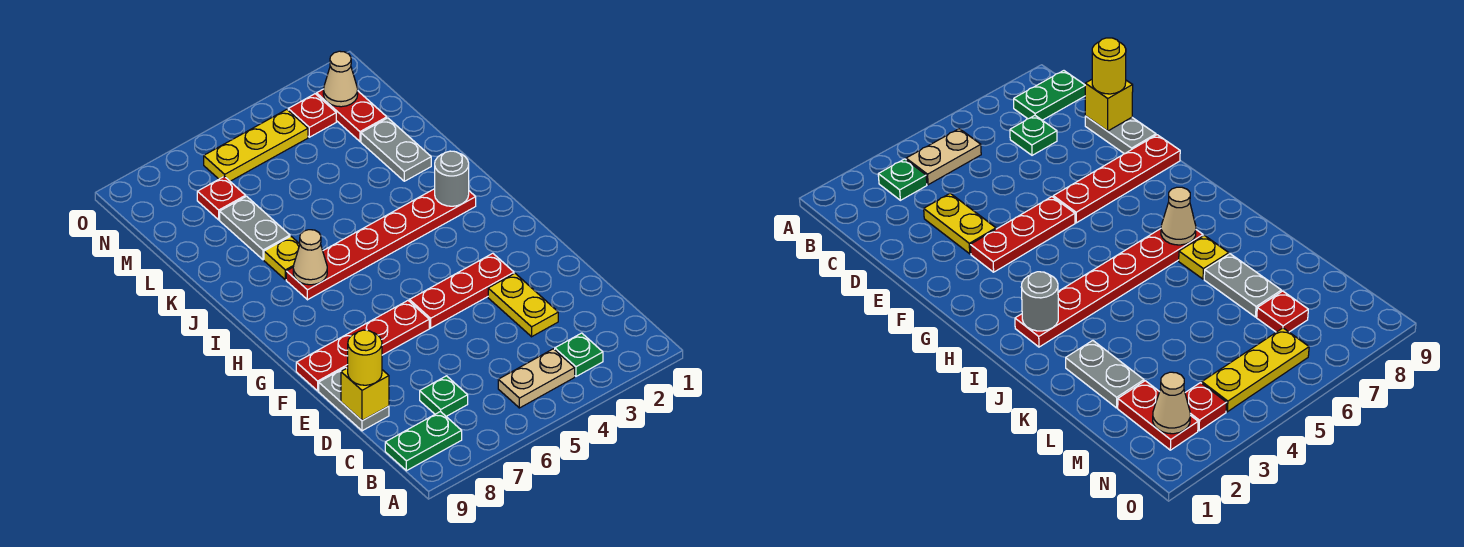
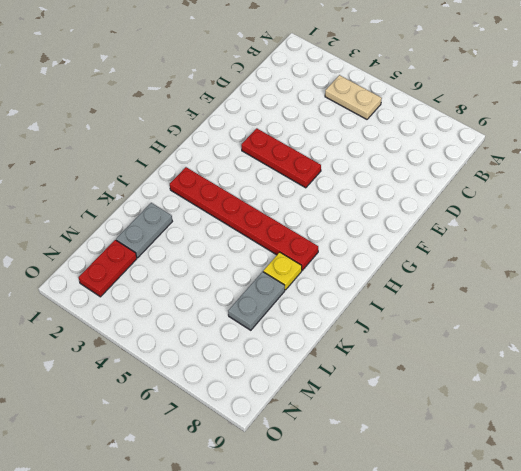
none -> green 1x1 plate [555,333,603,376]
none -> green 1x2 plate [385,411,462,471]
none -> green 1x1 plate [420,376,468,417]

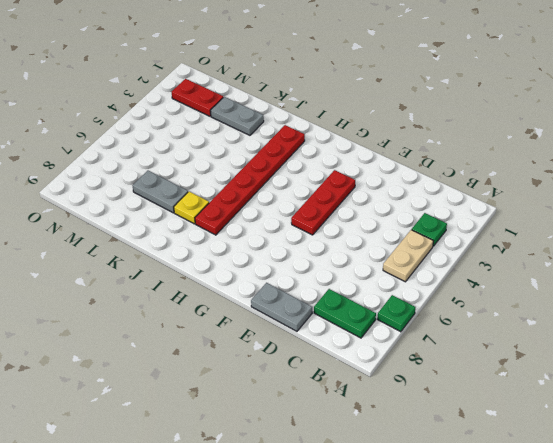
green 1x1 plate [378,295,415,332] -> green 1x1 plate moved to [420,376,468,417]
green 1x2 plate [314,289,376,338] -> green 1x2 plate turned to [385,411,462,471]
none -> yellow 1x2 plate [488,273,558,337]
none -> red 1x4 plate [296,301,429,391]
none -> red 1x1 plate [197,176,246,220]

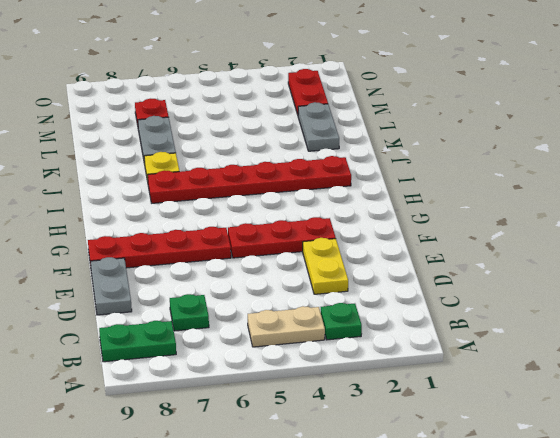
none -> red 1x1 plate [288,94,336,137]
none -> yellow 1x3 plate [204,110,308,181]
none -> yellow 1x1 brick [341,368,389,421]

